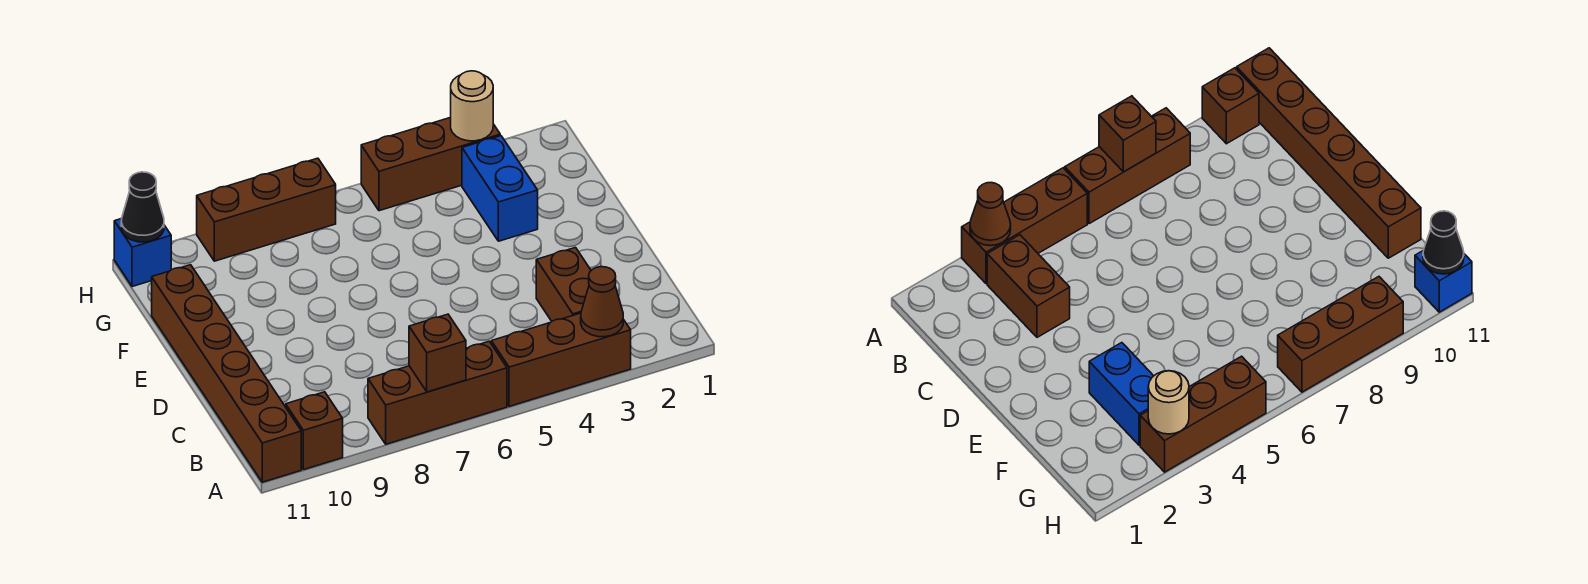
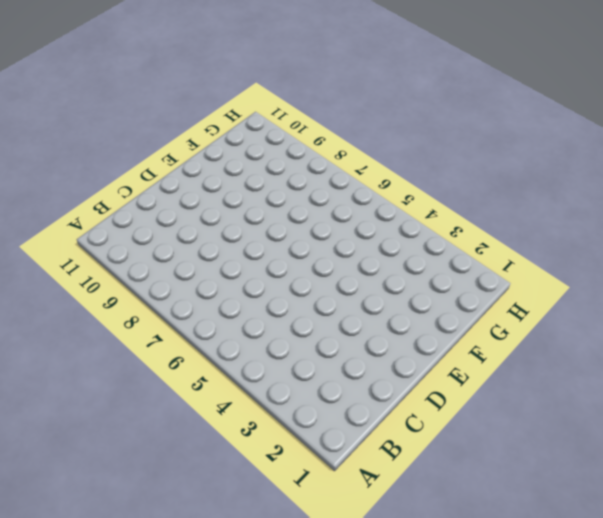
none -> brown 1x3 brick [491,313,631,406]
none -> brown 1x3 brick [368,341,507,444]
none -> brown 1x1 brick [286,392,343,470]

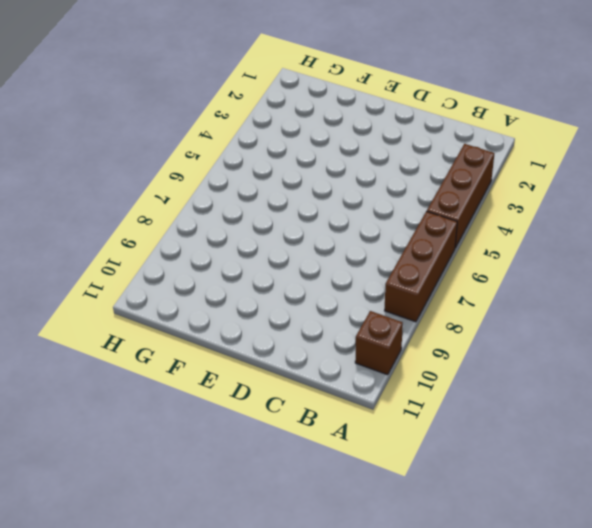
none -> brown 1x6 brick [152,265,301,482]
none -> brown 1x2 brick [536,248,591,321]
none -> blue 1x2 brick [462,136,538,241]

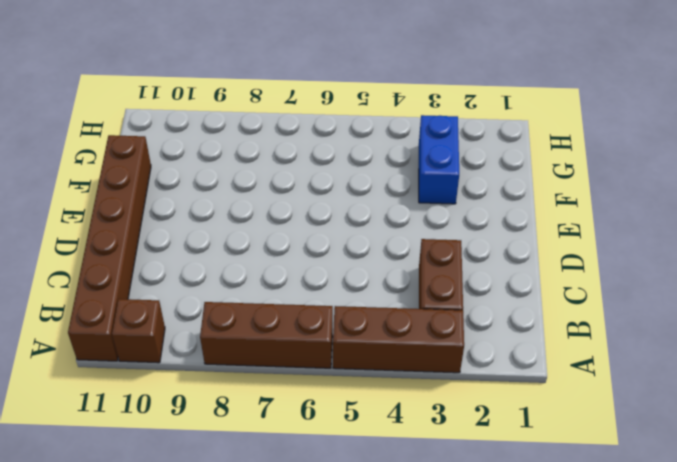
none -> brown 1x3 brick [361,117,500,211]
none -> brown 1x3 brick [197,158,336,261]
none -> blue 1x1 brick [114,219,171,287]

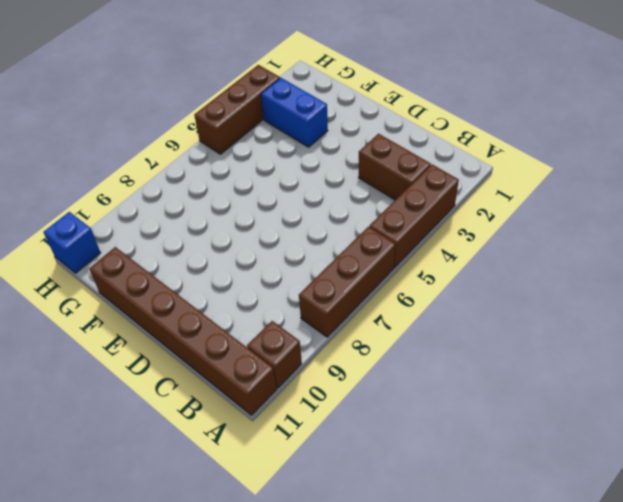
none -> brown 1x3 brick [197,158,336,261]
none -> brown 1x1 cone [581,267,623,337]
none -> brown 1x1 brick [409,314,466,392]

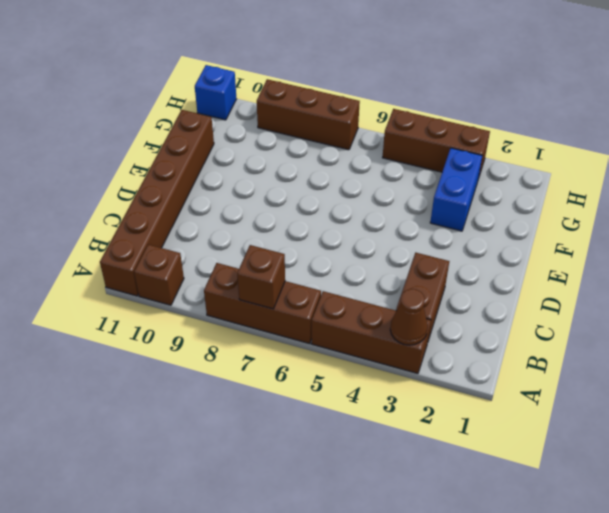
none -> tan 1x1 round brick [451,71,493,141]
none -> black 1x1 cone [121,172,164,242]

